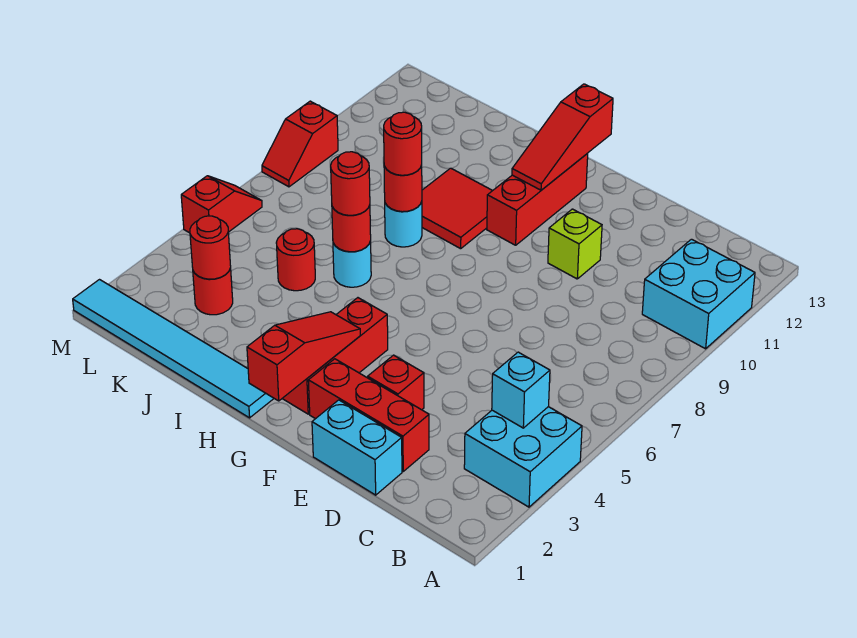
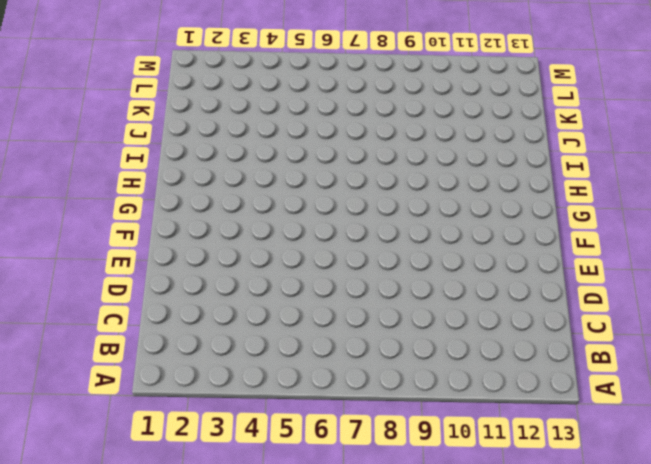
none -> cyan 2x2 brick [464,407,582,507]
none -> cyan 2x2 brick [642,239,755,349]
none -> cyan 1x2 brick [312,400,402,495]

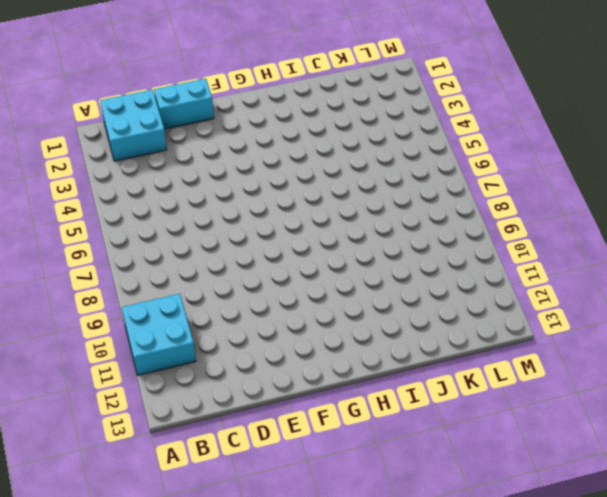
cyan 2x2 brick [100,90,167,161] -> cyan 2x2 brick moved to [464,407,582,507]
none -> red 1x3 brick [308,359,429,471]
none -> red 1x1 brick [368,355,424,410]
none -> lime 1x1 brick [548,209,602,279]

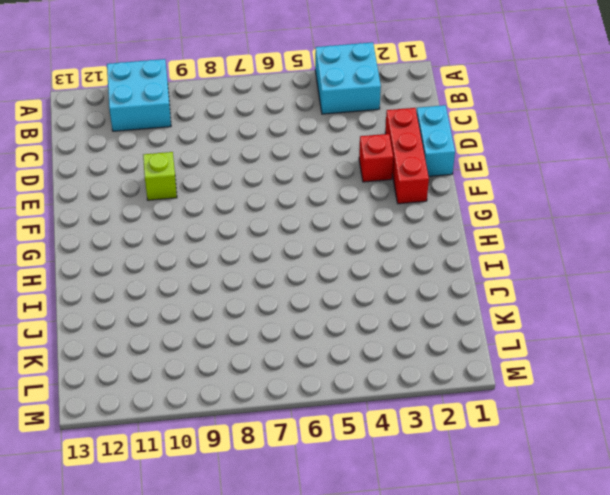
none -> red 1x3 brick [282,298,388,414]
none -> red 1x3 brick [487,154,588,245]
none -> cyan 1x6 tile [73,280,274,418]

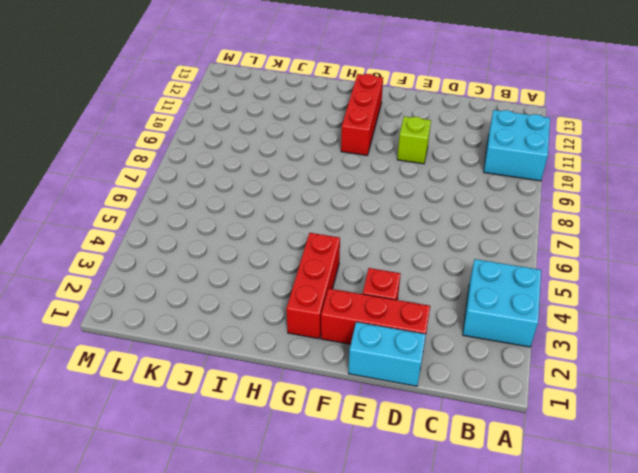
none -> cyan 1x6 tile [73,280,274,418]
none -> red 2x2 tile [422,168,492,249]
none -> cyan 1x1 round brick [333,241,371,287]

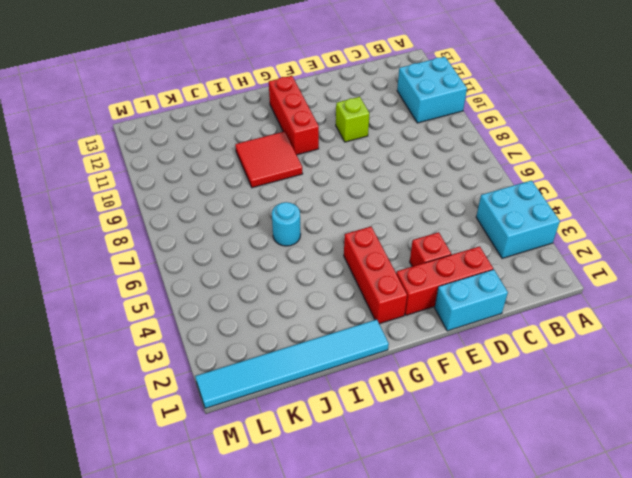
none -> cyan 1x1 round brick [385,201,422,247]
none -> red 1x1 round brick [276,229,315,291]
none -> red 1x1 round brick [193,268,233,315]

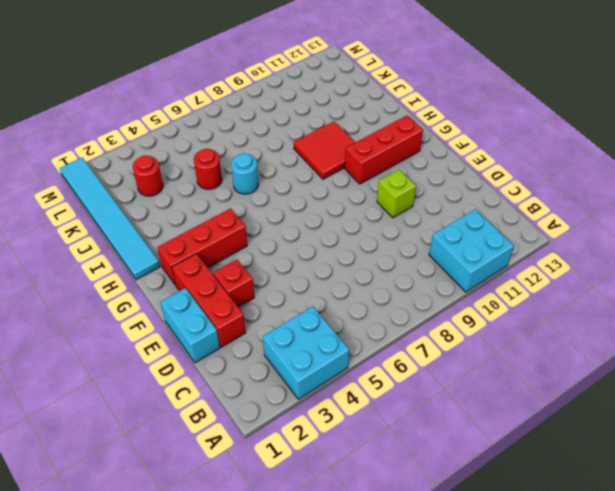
none -> cyan 1x1 round brick [385,201,422,247]
none -> red 1x2 slope [181,176,262,233]
none -> red 1x2 slope [262,101,338,187]

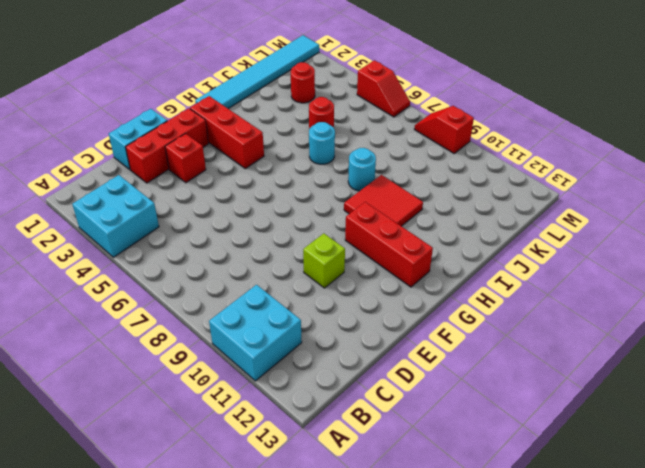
none -> cyan 1x1 brick [492,352,550,428]
none -> red 1x3 slope [247,312,361,401]
none -> red 1x3 slope [512,84,613,190]

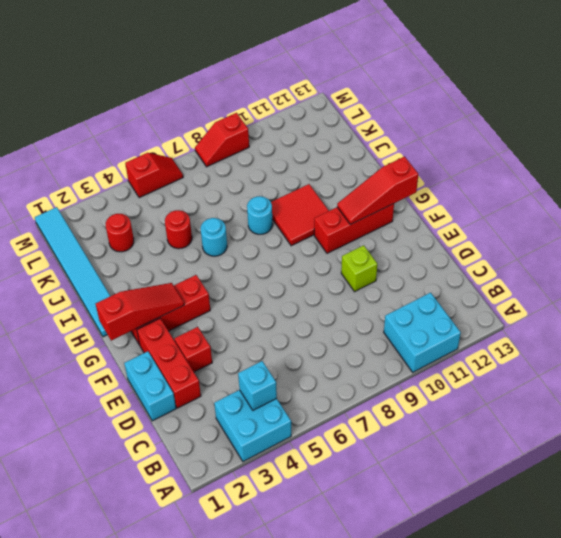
none -> red 1x1 round brick [332,205,371,252]
none -> red 1x1 round brick [384,166,422,212]
none -> red 1x1 round brick [190,216,231,279]

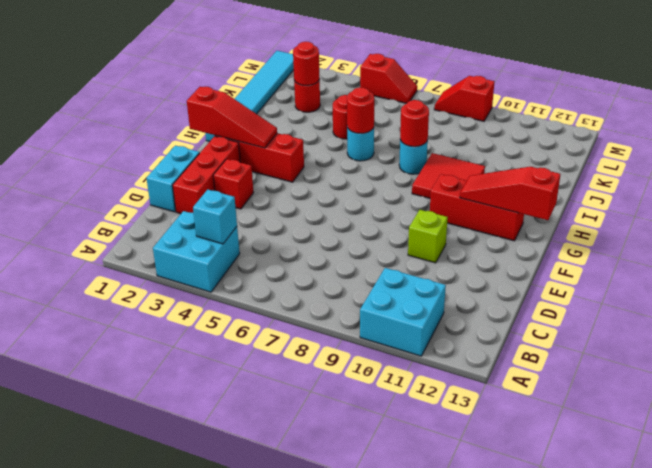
none -> red 1x1 round brick [331,152,370,215]
none -> red 1x1 round brick [384,112,422,175]

